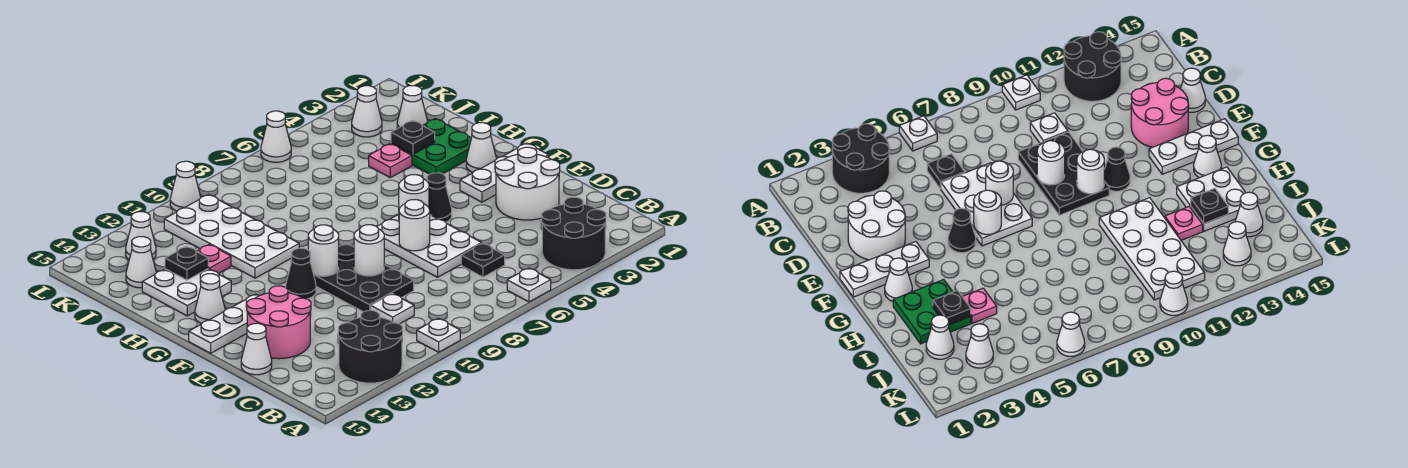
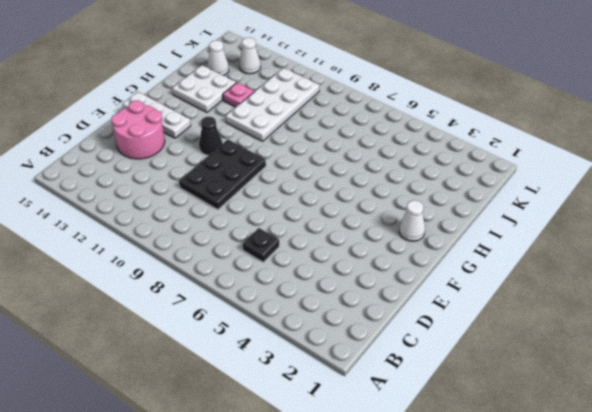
none -> black 2x2 round brick [542,197,606,270]
none -> white 1x1 plate [507,268,551,302]
none -> white 1x1 plate [417,318,460,352]
none -> black 2x2 round brick [338,310,403,383]

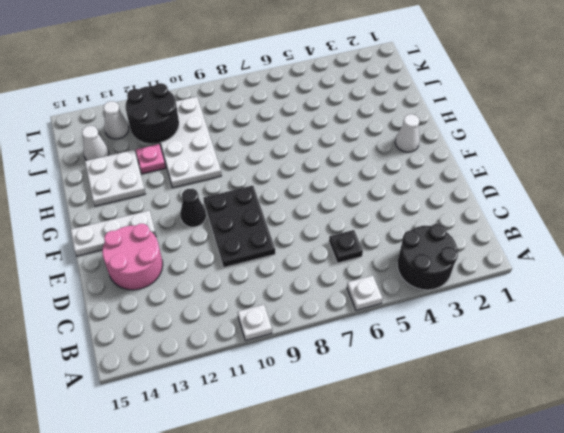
black 2x2 round brick [125,83,179,144] -> black 2x2 round brick moved to [338,310,403,383]
none -> white 1x1 plate [371,294,414,324]
none -> white 2x2 round brick [495,147,560,220]
none -> white 2x3 plate [377,214,482,277]
none -> white 1x1 cone [241,323,272,375]

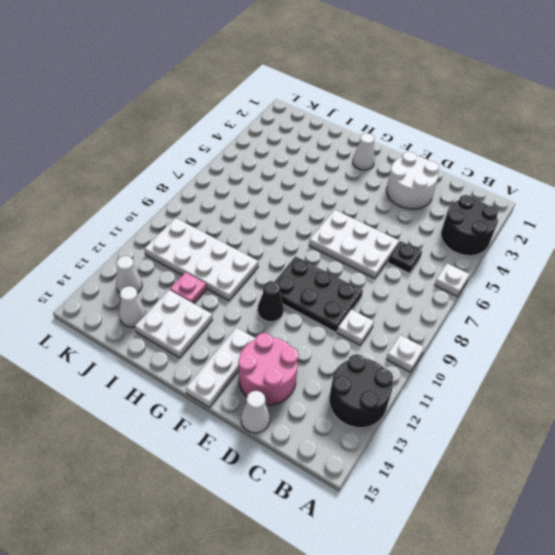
none -> white 1x3 plate [460,143,549,202]
none -> black 1x1 cone [427,173,452,222]
none -> white 1x1 cone [195,274,225,323]
none -> green 2x2 plate [391,119,471,174]

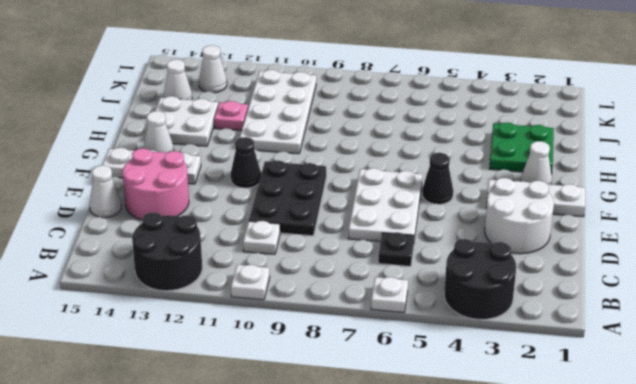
none -> pink 1x1 plate [369,144,412,178]
none -> white 1x1 cone [397,86,428,129]
none -> white 1x1 cone [352,86,382,137]
none -> white 1x1 cone [261,111,291,162]

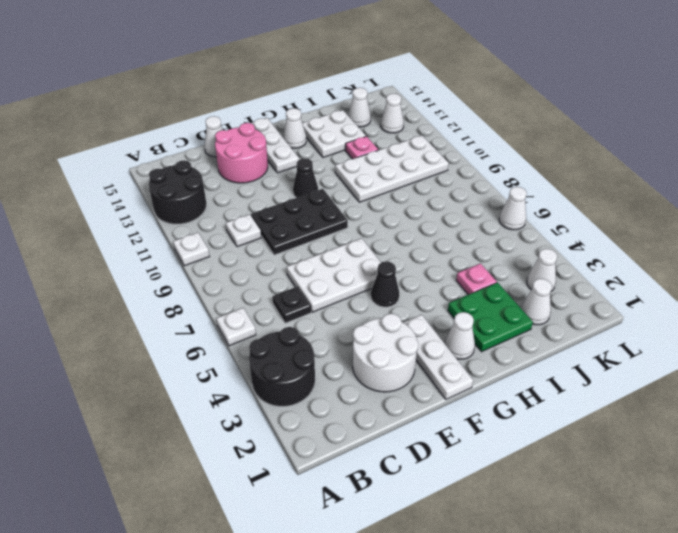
none -> white 1x1 cone [170,161,201,211]
none -> white 1x1 round brick [399,200,430,251]
none -> white 1x1 round brick [354,225,384,276]
none -> white 1x1 round brick [399,175,429,209]

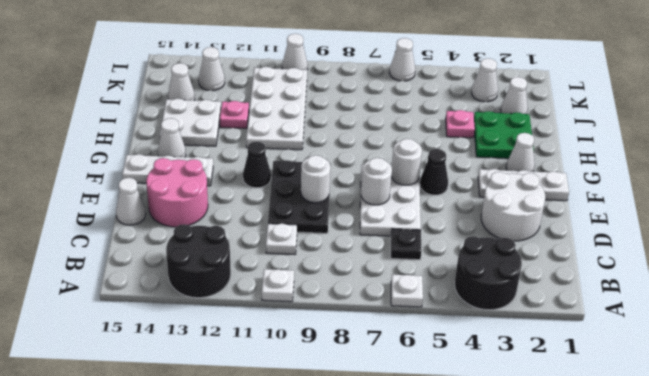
none -> white 1x1 round brick [308,225,339,276]
none -> black 1x1 plate [391,120,435,154]
none -> black 1x1 plate [165,246,208,280]

